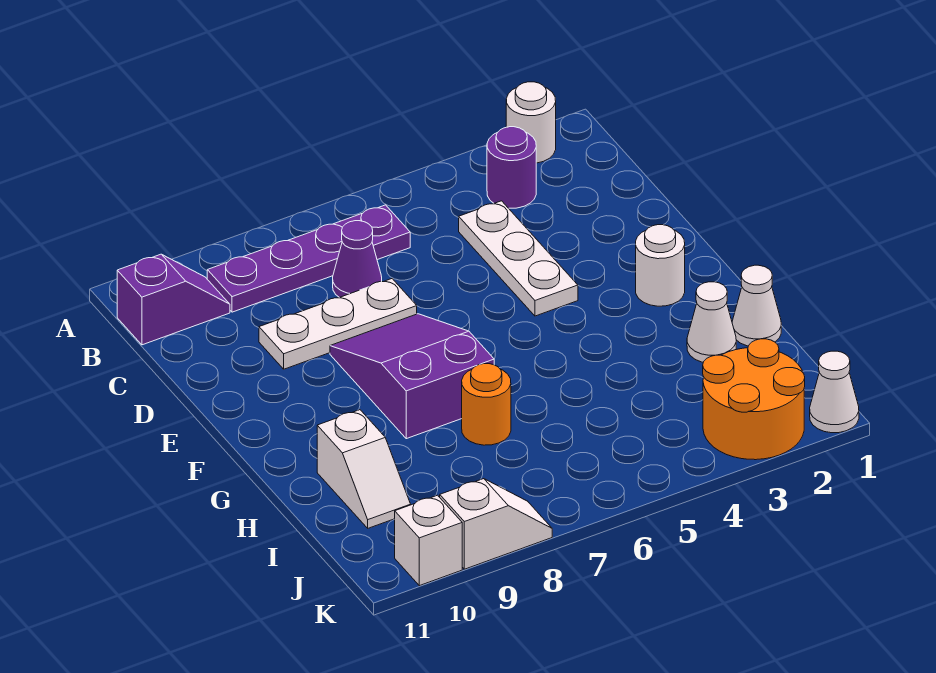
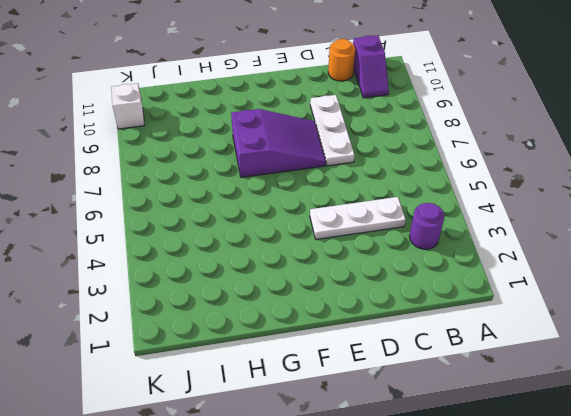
orange 1x1 round brick [328,39,355,81] -> orange 1x1 round brick moved to [462,364,511,445]
none -> white 1x1 round brick [506,82,556,163]
none -> purple 1x4 plate [207,205,410,312]
none -> purple 1x1 cone [333,221,382,298]

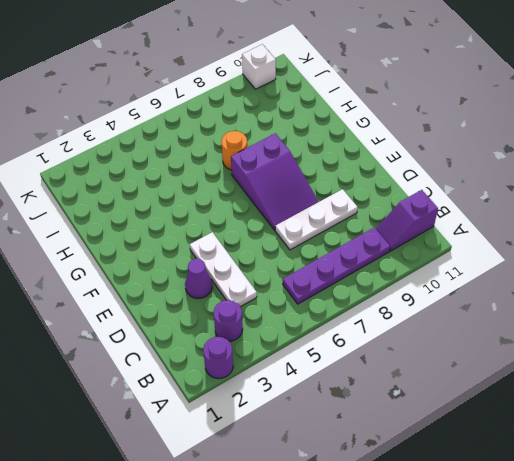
purple 1x1 round brick [203,337,233,379] -> white 1x1 round brick [506,82,556,163]
purple 1x1 cone [185,259,212,299] -> purple 1x1 cone moved to [333,221,382,298]
none -> white 1x1 round brick [636,225,685,306]
none -> white 1x1 cone [732,265,781,346]
none -> white 1x1 cone [687,282,736,362]

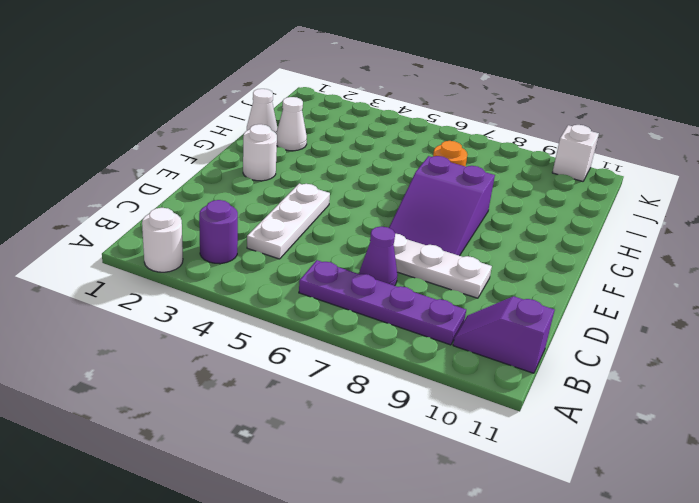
none -> white 1x2 slope [317,410,411,528]
none -> orange 2x2 round brick [703,339,805,460]
none -> white 1x1 cone [810,351,859,433]

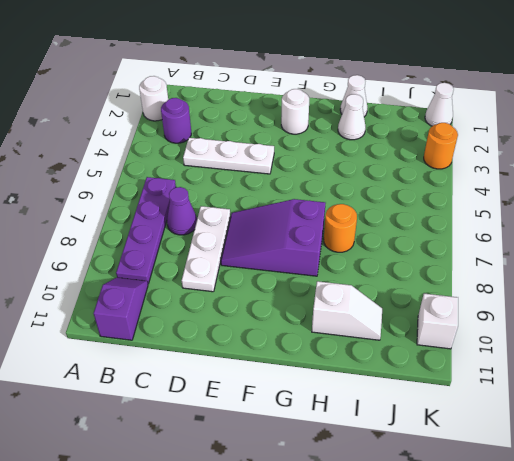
orange 1x1 round brick [424,123,458,169] -> orange 2x2 round brick [703,339,805,460]
none -> white 1x2 slope [440,479,552,569]

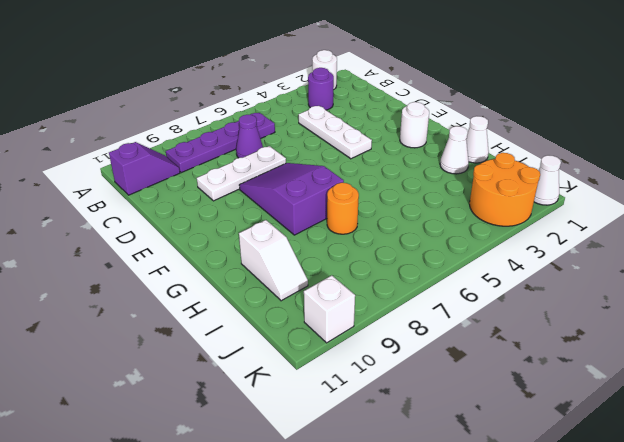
none -> white 1x2 slope [440,479,552,569]

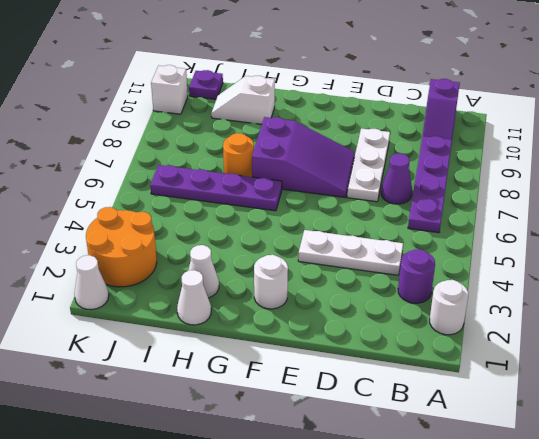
purple 1x4 plate [150,165,282,211] -> none
purple 1x1 plate [189,70,223,99] -> none
none -> white 1x2 slope [440,479,552,569]

